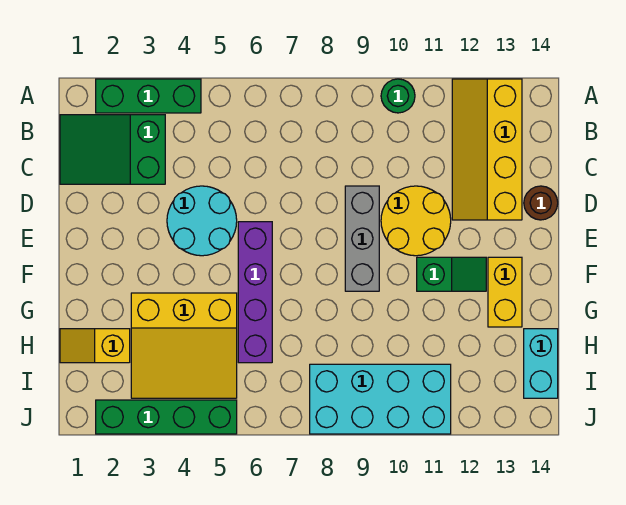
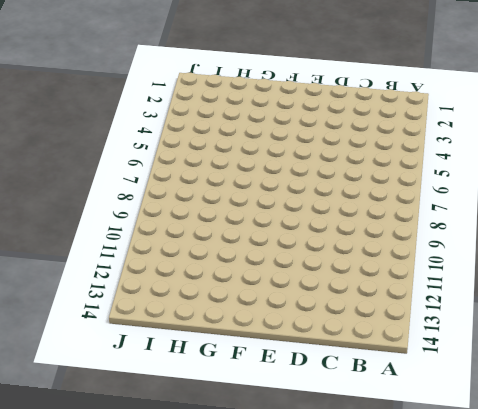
none -> green 1x3 brick [96,79,201,113]
none -> green 1x1 round brick [381,79,415,113]
none -> yellow 2x4 slope [452,79,522,220]

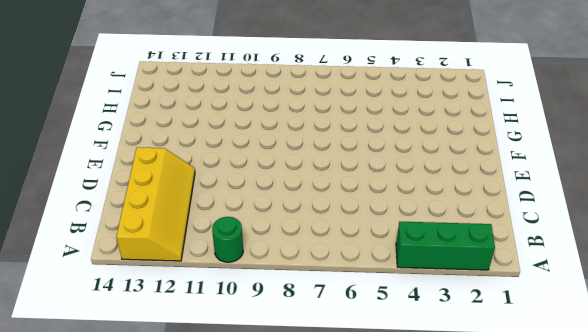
none -> green 2x3 slope [60,115,165,184]
none -> cyan 2x2 round brick [167,186,237,256]
none -> grey 1x3 brick [345,186,379,291]

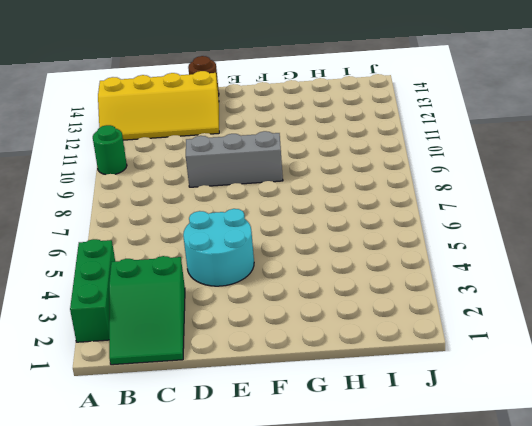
none -> yellow 2x2 round brick [381,186,451,256]
none -> purple 1x4 brick [238,222,272,363]
none -> green 1x2 slope [417,257,486,291]

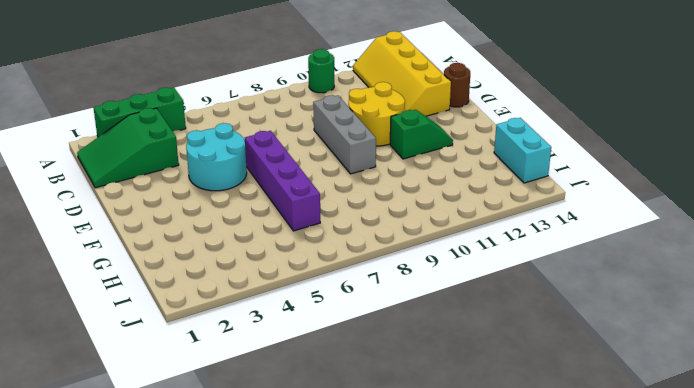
none -> yellow 1x2 brick [488,257,522,327]
none -> yellow 3x3 slope [131,293,237,398]
none -> yellow 1x2 slope [60,329,130,363]

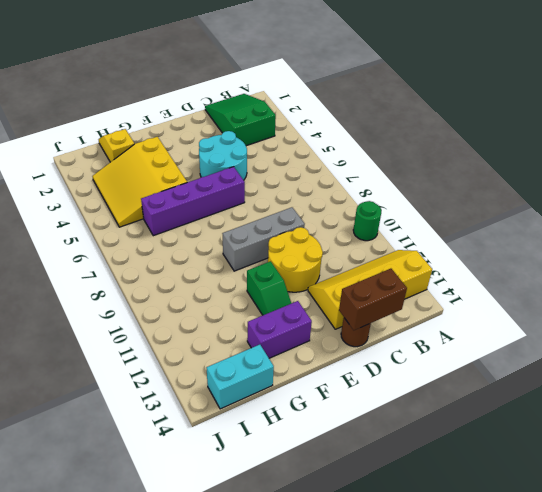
brown 1x2 brick [339,269,407,330] -> none
purple 1x2 brick [247,301,312,358] -> yellow 1x2 brick [488,257,522,327]
none -> green 1x3 brick [96,79,201,113]
none -> cyan 2x4 brick [310,364,451,434]
none -> green 1x4 brick [96,400,237,434]

